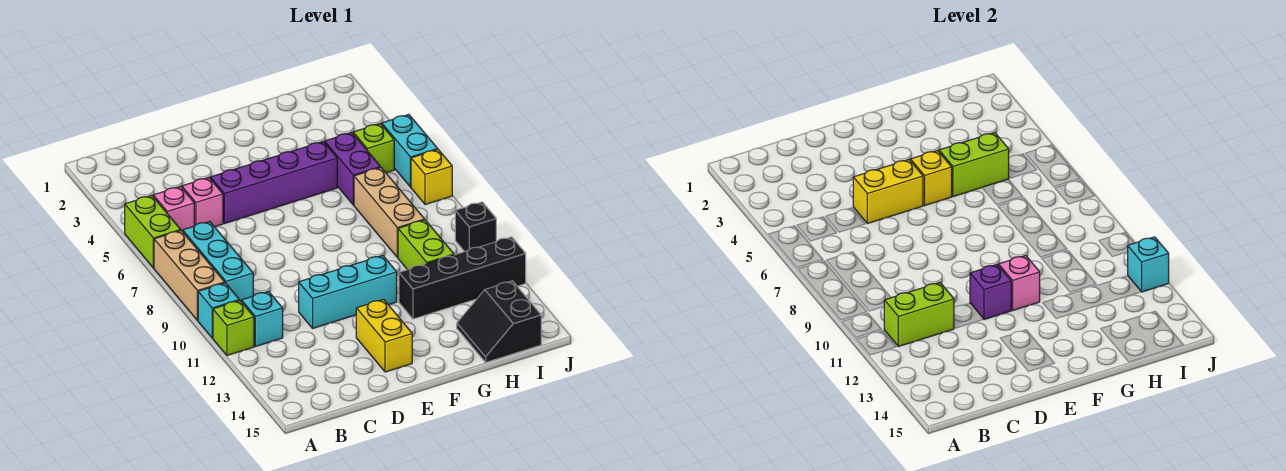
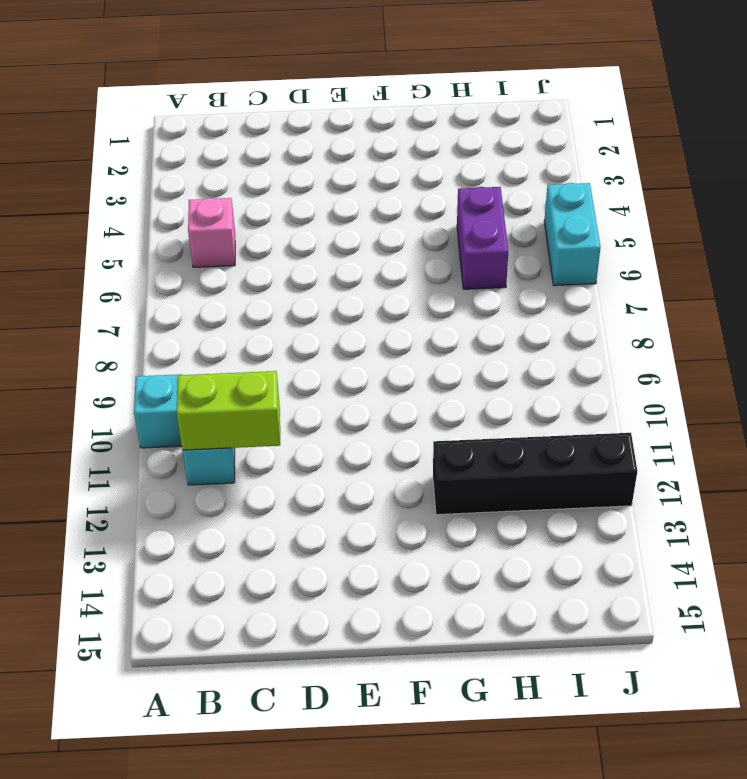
none -> lime 1x2 brick [125,195,181,268]
none -> tan 1x3 brick [154,231,225,321]
none -> lime 1x1 brick [213,300,254,355]

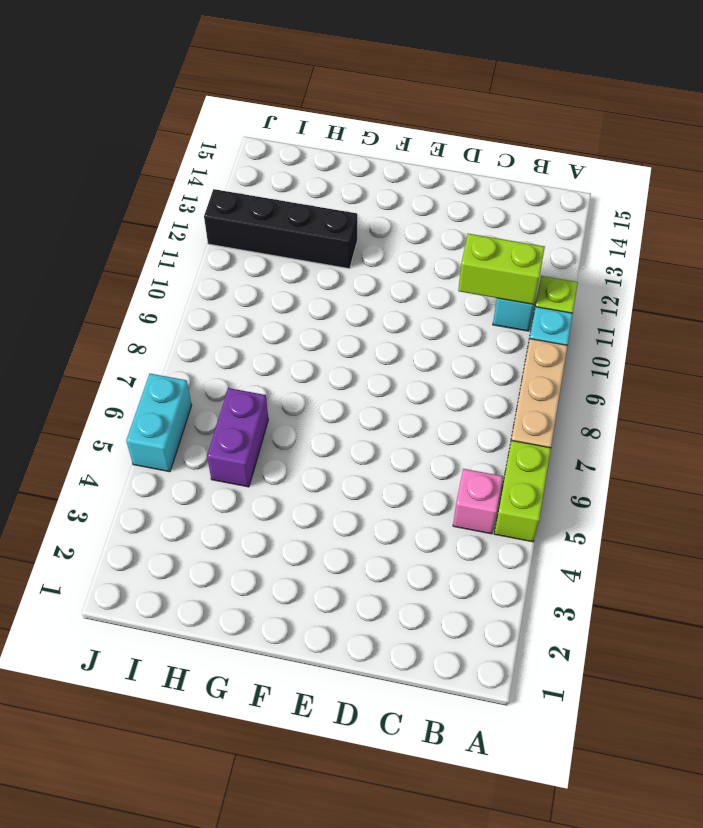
none -> cyan 1x3 brick [183,221,253,301]
none -> pink 1x1 brick [182,178,223,227]
none -> purple 1x4 brick [210,142,337,224]

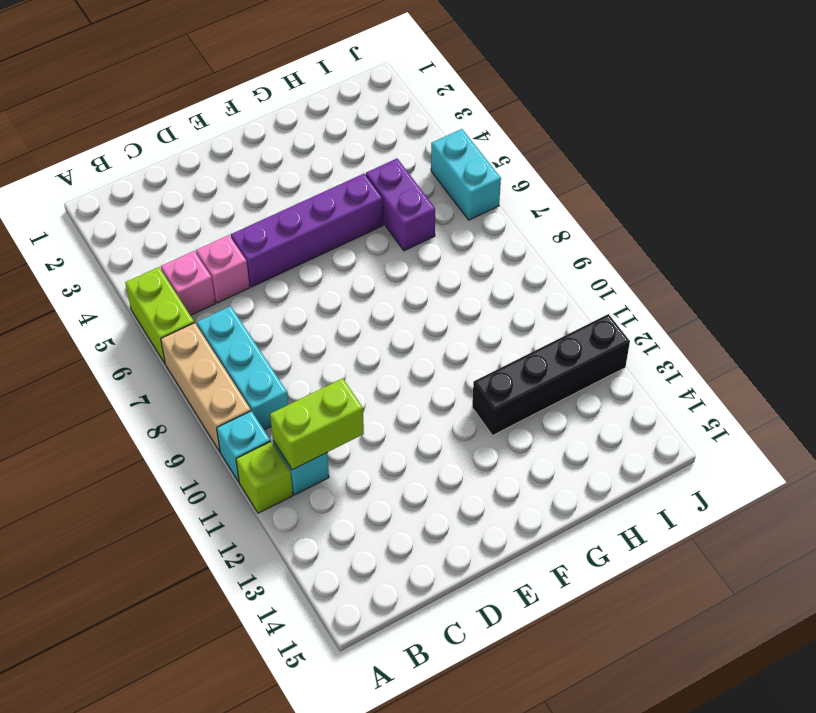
none -> cyan 1x3 brick [299,255,397,328]
none -> yellow 1x2 brick [356,299,412,372]
none -> tan 1x3 brick [354,167,425,258]

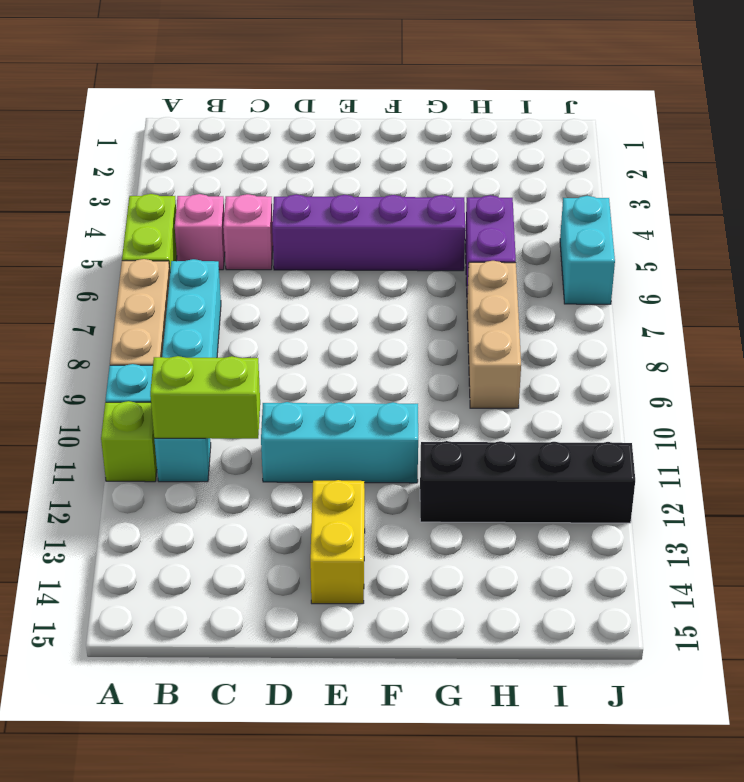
none -> lime 1x2 brick [398,220,454,270]
none -> black 2x2 slope [457,281,541,362]
none -> lime 1x1 brick [353,124,394,173]

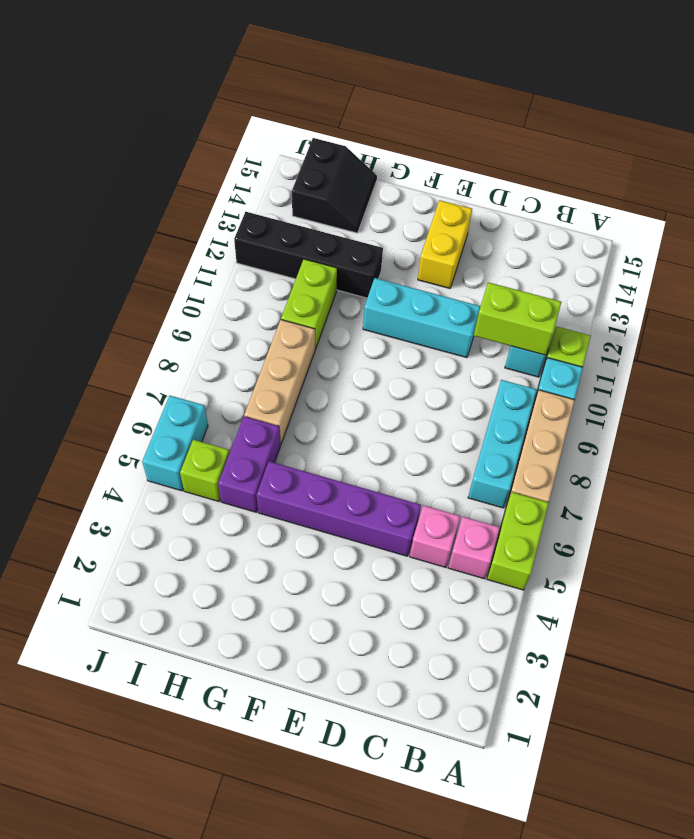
none -> yellow 1x1 brick [411,150,452,205]
none -> black 1x1 brick [455,202,496,252]
none -> yellow 1x2 brick [853,160,923,224]

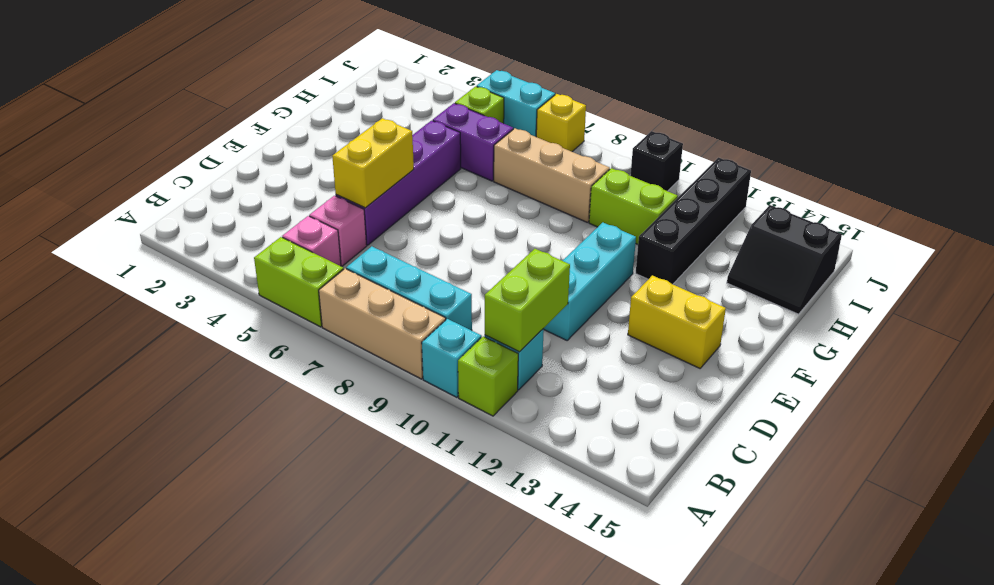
none -> purple 1x1 brick [970,265,1012,320]
none -> yellow 1x1 brick [911,150,952,205]
none -> pink 1x1 brick [998,255,1040,310]

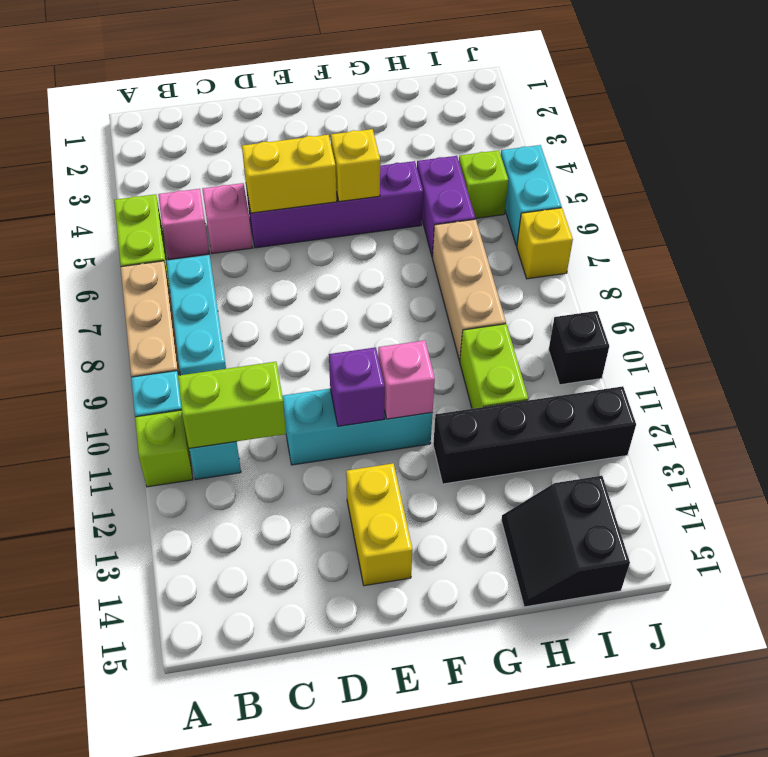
none -> lime 1x2 brick [939,132,1009,197]
none -> cyan 1x1 brick [1128,237,1169,292]

